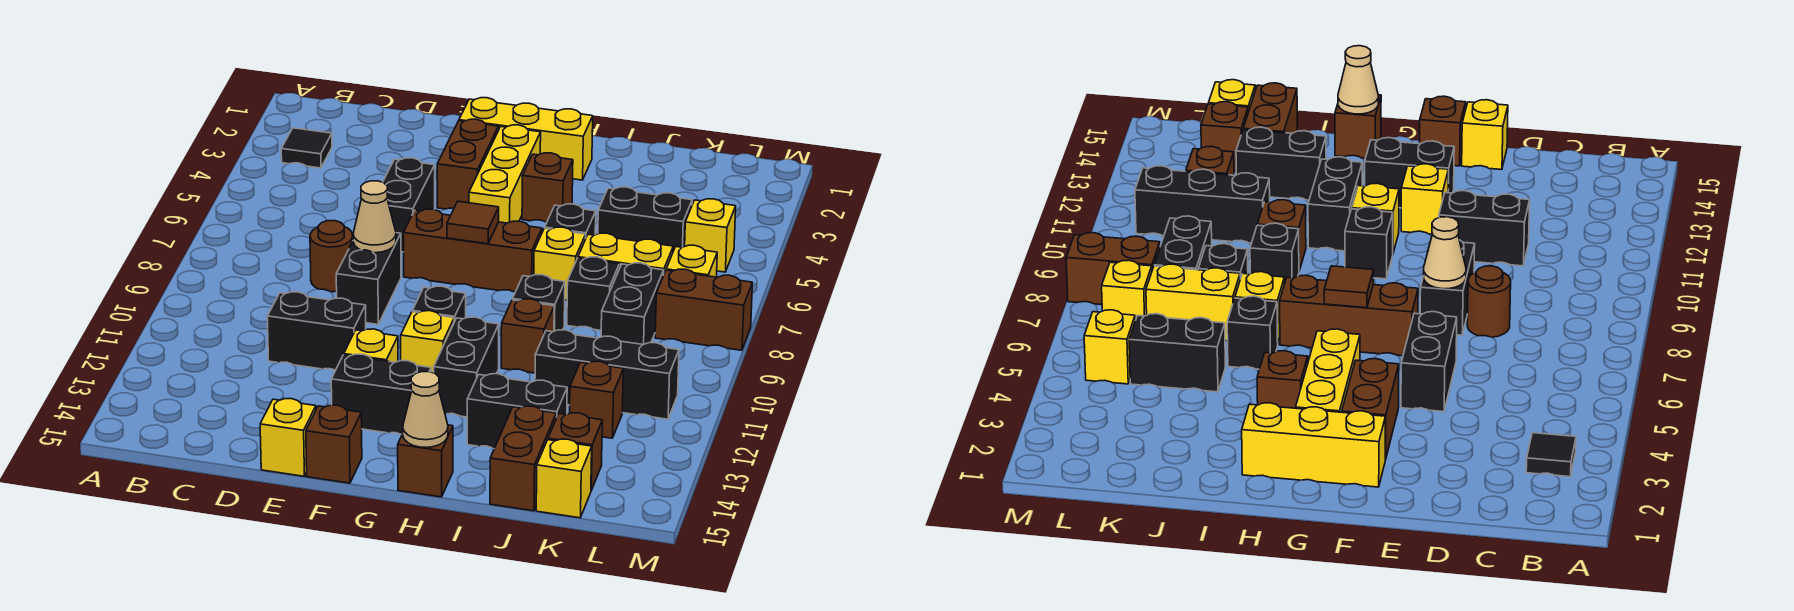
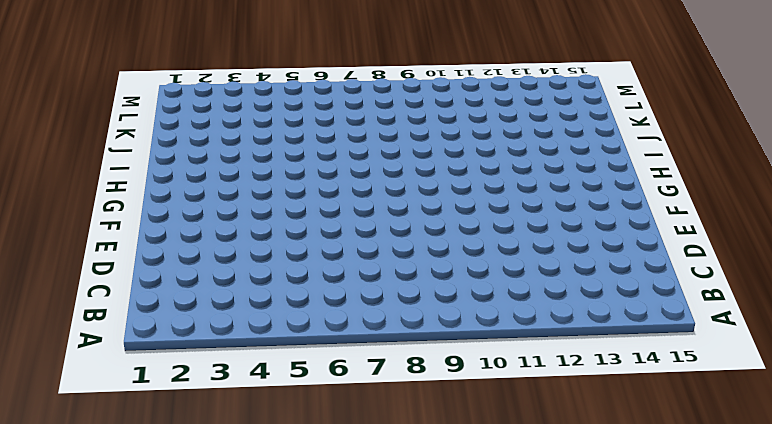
none -> black 1x1 tile [281,128,332,168]
none -> brown 1x1 round brick [310,221,353,292]
none -> black 1x2 brick [267,292,366,370]
none -> black 1x2 brick [383,158,435,252]

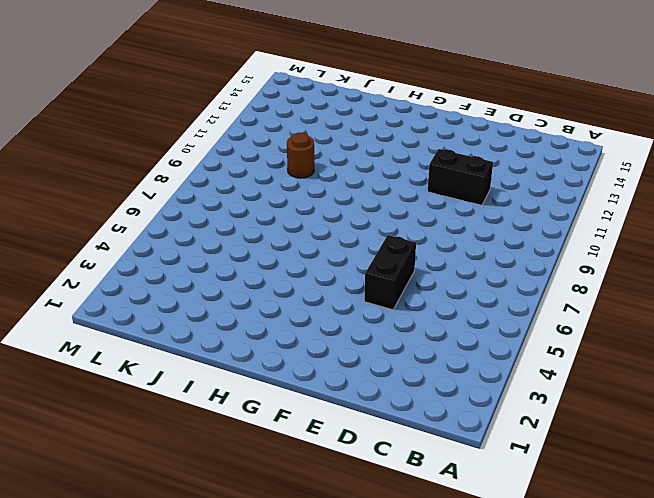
brown 1x1 round brick [287,133,314,178] -> brown 1x1 round brick moved to [310,221,353,292]
none -> black 1x1 tile [281,128,332,168]
none -> black 1x2 brick [336,233,401,324]
none -> yellow 1x1 brick [260,399,316,476]
none -> yellow 1x3 brick [459,98,593,180]

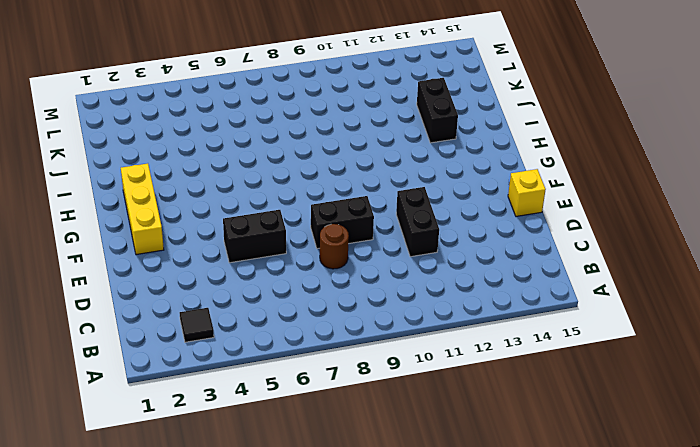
none -> brown 1x2 brick [437,119,498,209]
none -> brown 1x3 brick [403,209,542,292]
none -> yellow 1x1 brick [344,329,398,362]
none -> black 1x2 brick [331,354,431,434]

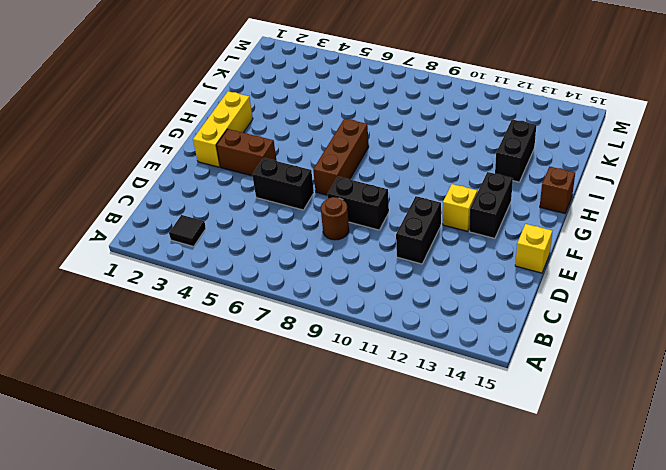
none -> brown 1x1 brick [306,405,362,483]
none -> yellow 1x3 brick [469,125,541,223]
none -> black 1x1 brick [412,286,466,322]
none -> yellow 1x1 brick [401,311,454,373]

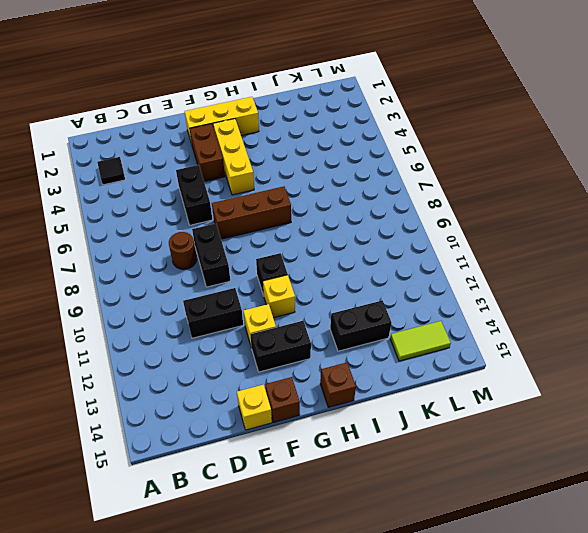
lime 1x2 tile [390,321,451,361] -> brown 1x1 brick [548,413,602,490]
none -> brown 1x1 brick [522,153,573,222]
none -> black 1x2 brick [434,317,499,417]
none -> black 1x1 brick [545,204,596,237]
none -> yellow 1x1 brick [534,227,586,300]

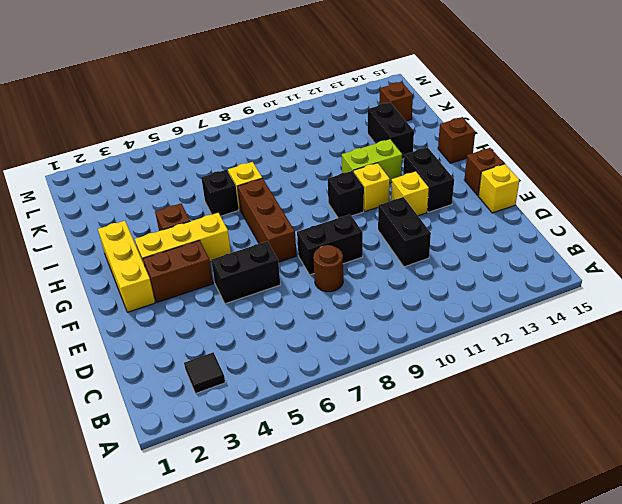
lime 1x2 brick [342,139,402,183] -> black 1x2 brick [434,317,499,417]
none -> black 1x1 brick [513,275,565,331]
none -> brown 1x1 brick [501,299,554,373]
none -> black 1x2 brick [598,187,692,251]
none -> yellow 1x2 brick [578,233,673,275]

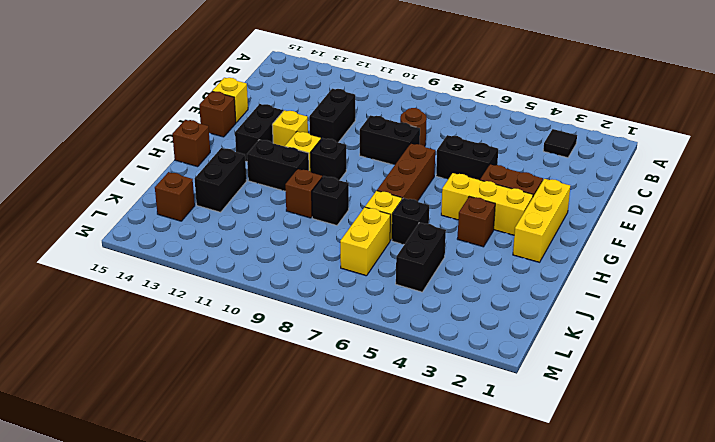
none -> black 1x1 brick [567,257,619,330]
none -> black 1x3 brick [535,330,679,419]
none -> brown 1x2 brick [490,406,556,511]
none -> black 1x2 brick [601,263,664,345]

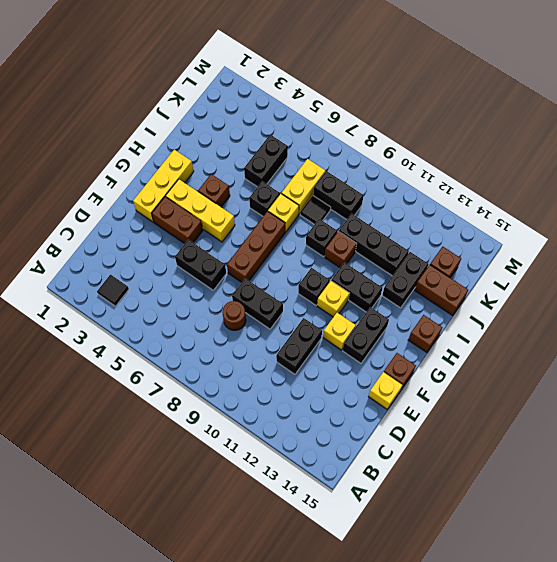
black 1x1 tile [300,196,331,224] -> black 1x1 brick [567,257,619,330]
black 1x3 brick [339,214,409,276] -> black 1x3 brick turned to [535,330,679,419]
none -> brown 1x1 brick [570,361,623,438]
none -> yellow 1x1 brick [536,439,592,518]
none -> yellow 1x1 brick [685,199,736,272]
none -> yellow 1x1 brick [666,245,717,277]

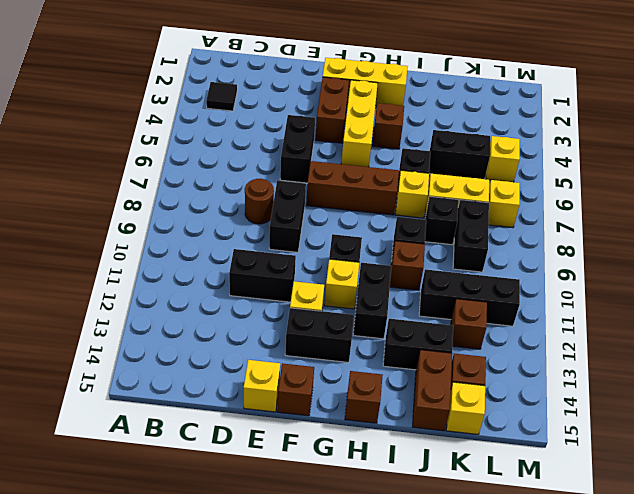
none -> brown 1x2 brick [655,269,752,350]
none -> tan 1x1 cone [353,181,396,253]
none -> brown 1x1 tile [447,201,499,244]
none -> tan 1x1 cone [403,372,448,448]

